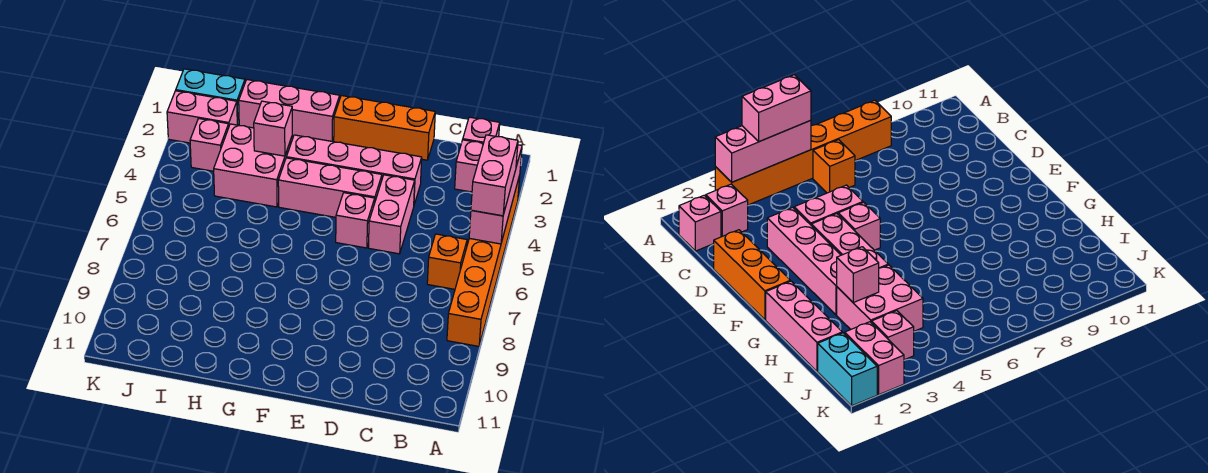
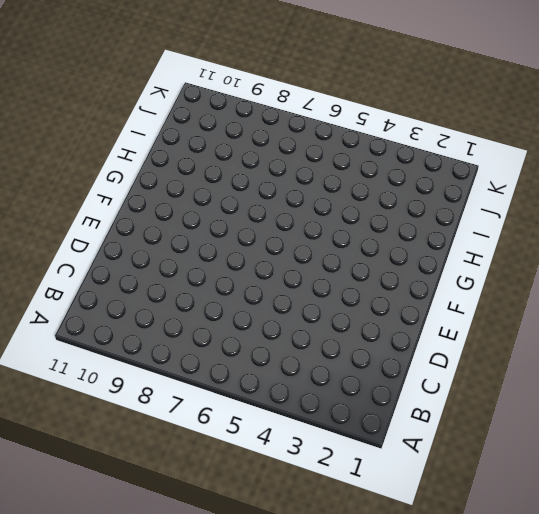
none -> orange 1x6 brick [447,176,520,346]
none -> pink 1x1 brick [463,117,500,143]
none -> pink 1x1 brick [455,140,483,192]

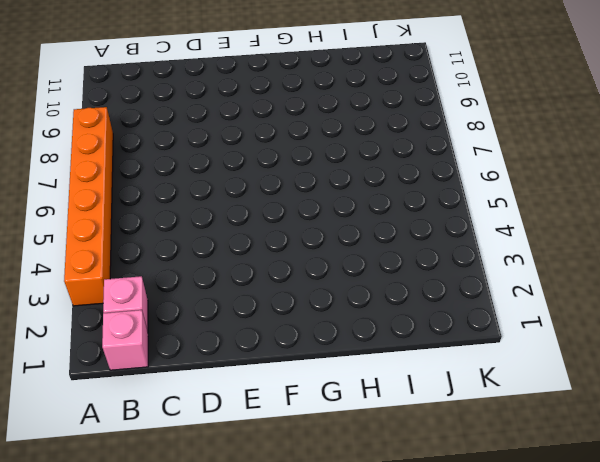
none -> orange 1x1 brick [427,234,467,289]
none -> orange 1x3 brick [334,96,435,160]
none -> pink 1x4 brick [286,135,422,204]

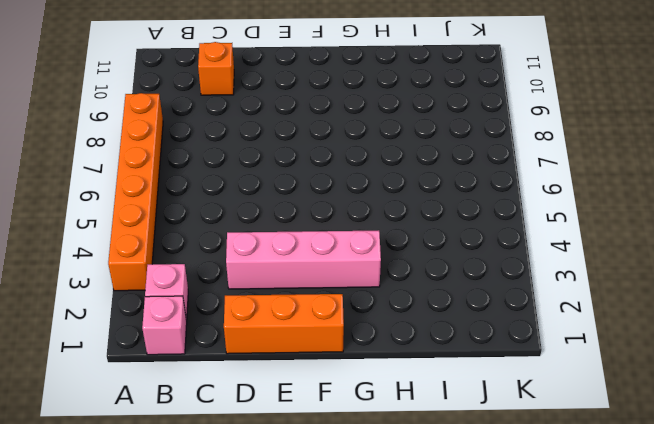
orange 1x1 brick [198,42,234,95] -> orange 1x1 brick moved to [427,234,467,289]
none -> pink 1x2 brick [368,175,415,254]
none -> pink 1x3 brick [278,158,382,217]
none -> pink 1x1 brick [336,193,375,248]

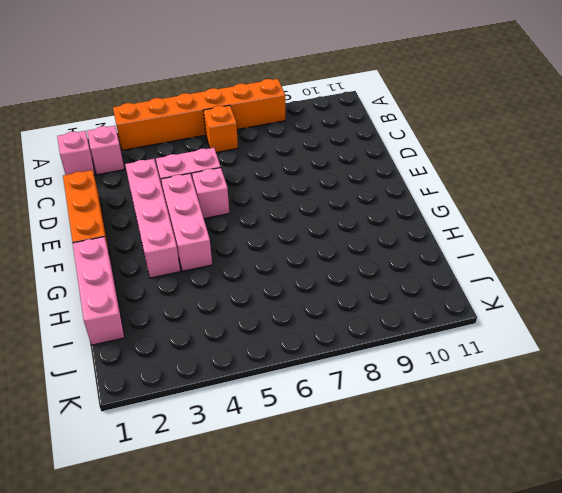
none -> pink 2x2 brick [214,124,292,207]
none -> cyan 1x2 brick [176,69,245,125]
none -> pink 1x2 brick [167,91,237,143]

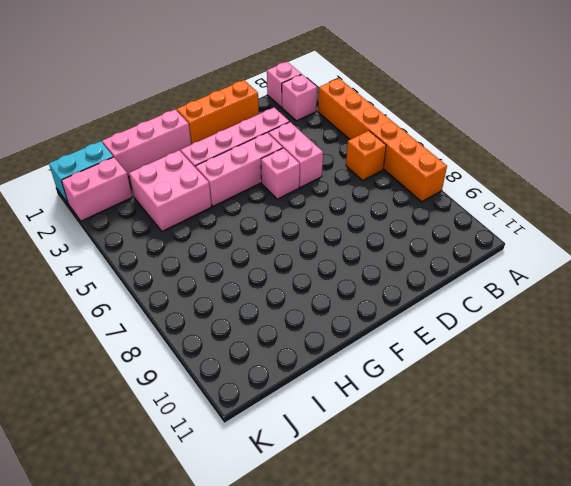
none -> pink 1x1 brick [190,119,229,171]
none -> pink 1x3 brick [469,145,522,244]
none -> pink 1x1 brick [254,101,292,156]

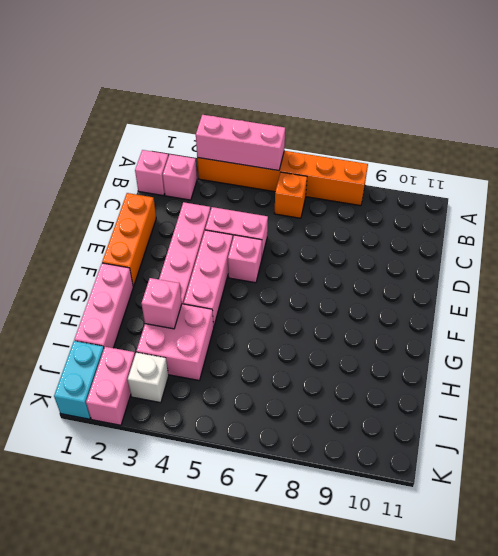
white 1x1 brick [128,352,169,403] -> pink 1x1 brick [190,119,229,171]
none -> pink 1x2 brick [471,135,518,216]

